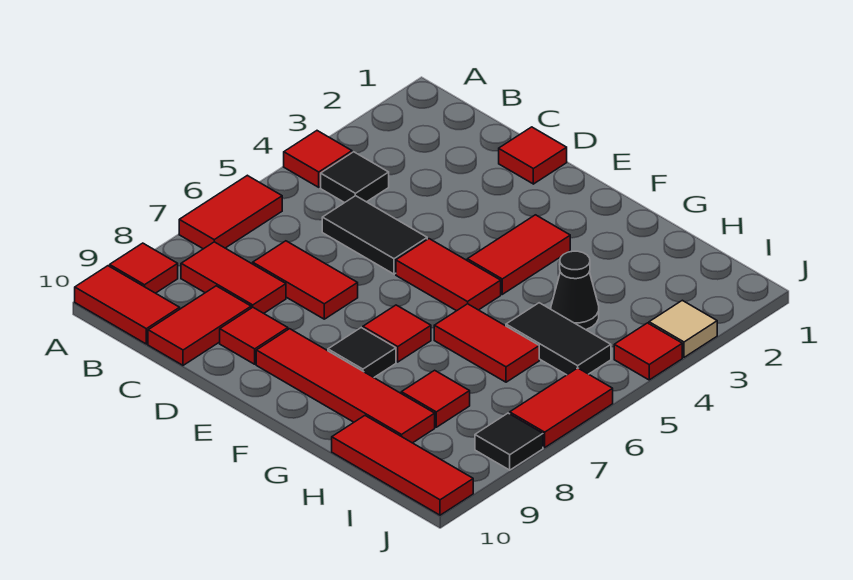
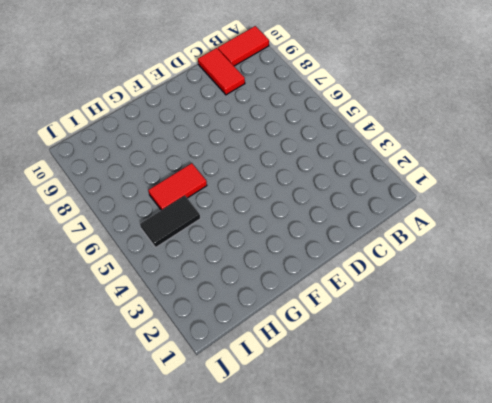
none -> red 1x1 tile [284,131,352,187]
none -> red 1x2 tile [179,175,282,249]
none -> red 1x1 tile [110,243,178,293]

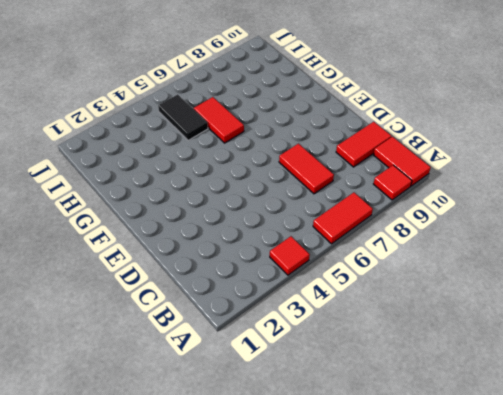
none -> black 1x1 tile [321,152,389,203]
none -> red 1x2 tile [181,242,286,313]
none -> black 1x2 tile [322,196,427,274]

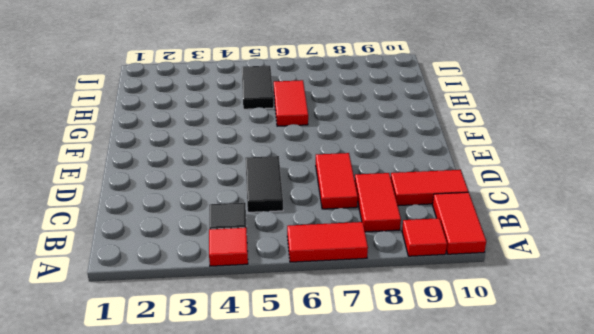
none -> red 1x1 tile [499,127,567,184]
none -> red 1x1 tile [220,307,288,364]
none -> red 1x2 tile [396,239,501,311]

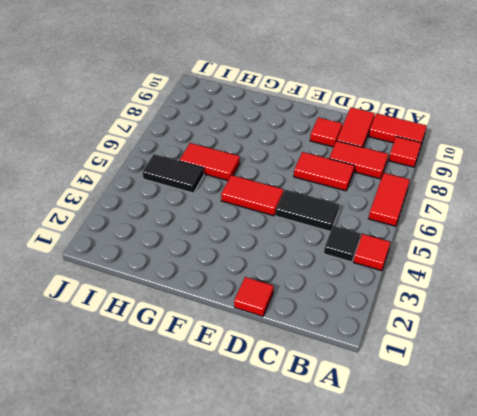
none -> red 1x4 tile [256,329,435,443]
none -> red 1x2 tile [467,215,570,294]
none -> red 1x1 tile [363,305,431,362]

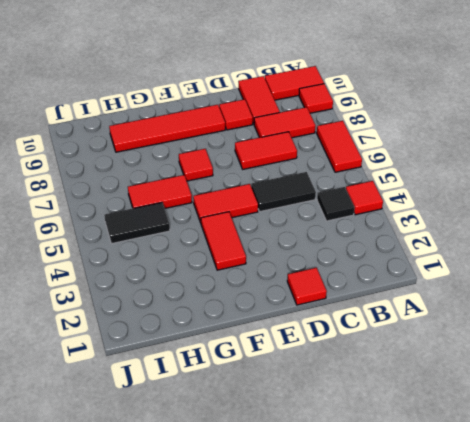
none -> black 1x1 tile [328,328,396,377]
none -> black 1x1 cone [551,251,599,330]
none -> red 1x1 tile [401,370,470,427]

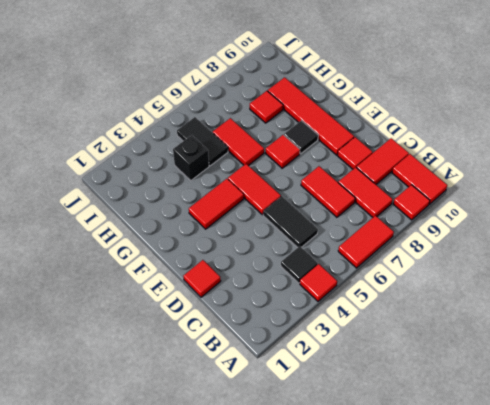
black 1x1 brick [173,135,209,181] -> black 1x1 cone [551,251,599,330]
none -> red 1x3 tile [332,416,473,515]
none -> tan 1x1 tile [649,300,717,357]
none -> red 1x1 tile [614,323,682,380]

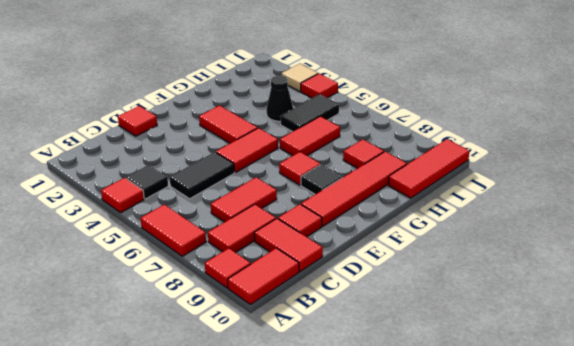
none -> red 1x2 tile [510,368,613,448]
none -> black 1x1 tile [475,413,543,470]

